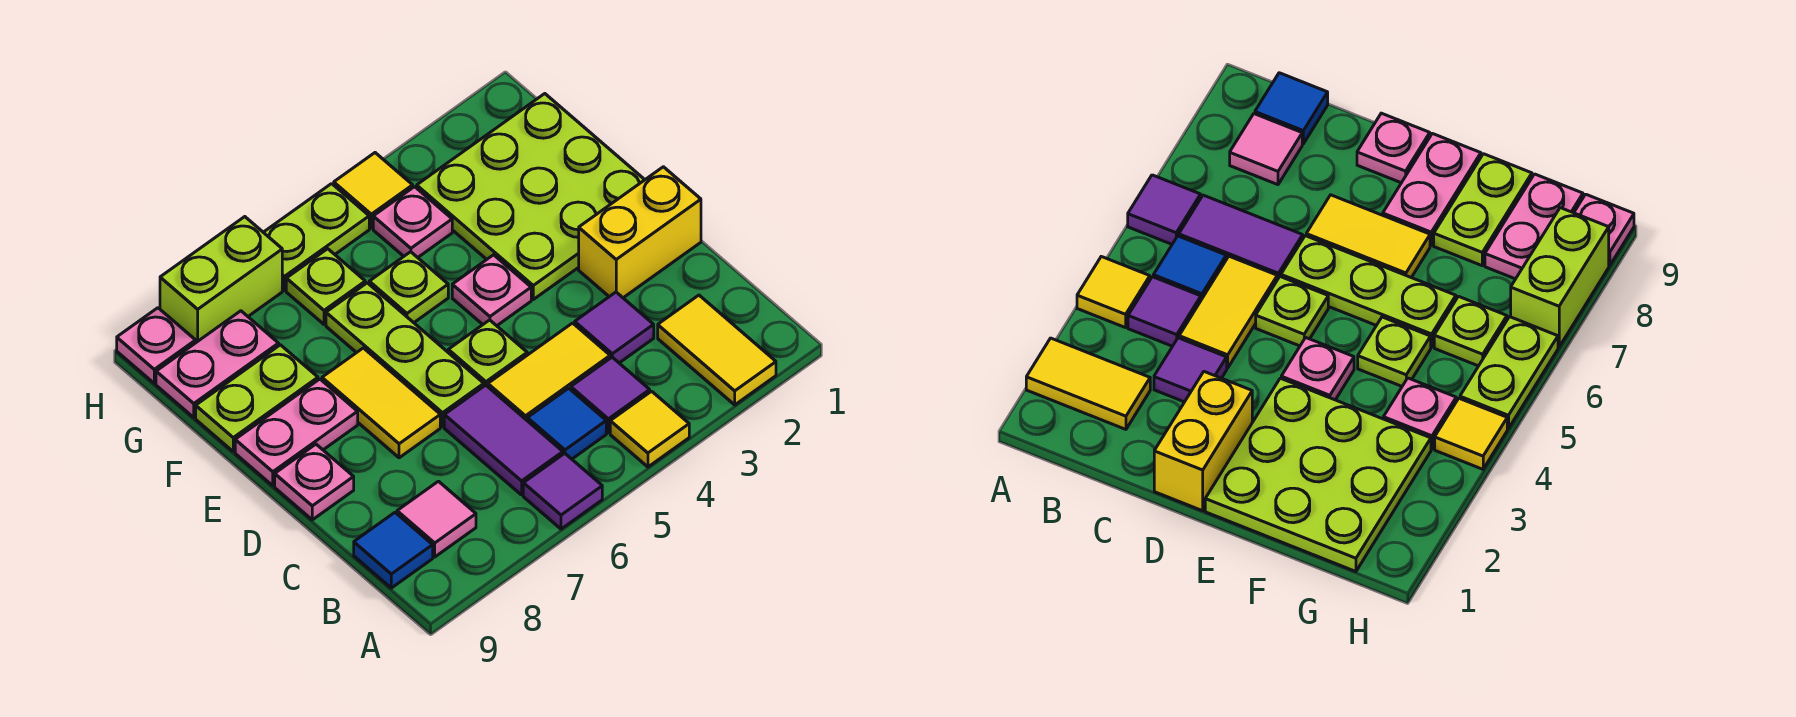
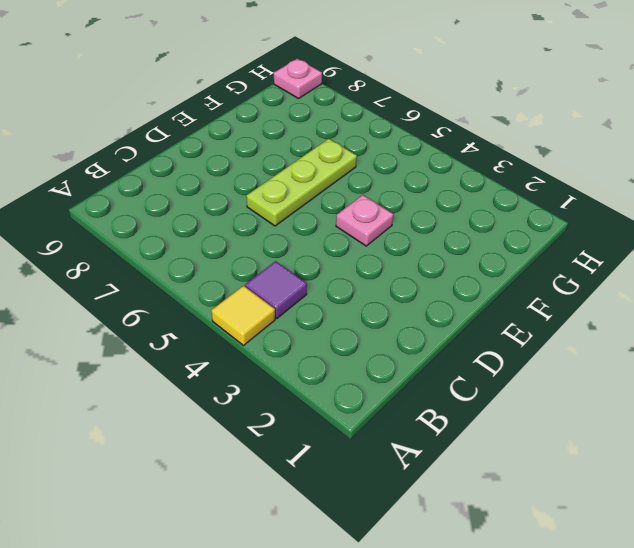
none -> yellow 1x2 tile [658,295,776,405]
none -> purple 1x1 tile [523,453,602,529]
none -> blue 1x1 tile [527,388,606,459]

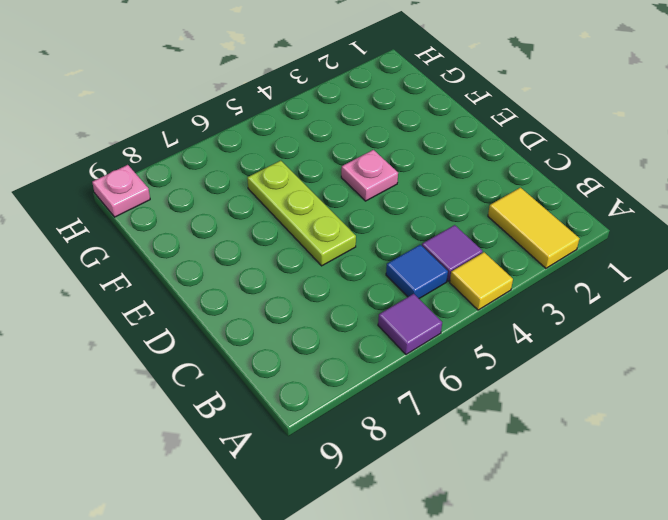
none -> purple 1x2 tile [444,385,563,495]
none -> pink 1x1 tile [397,481,476,557]
none -> blue 1x1 tile [354,513,433,588]

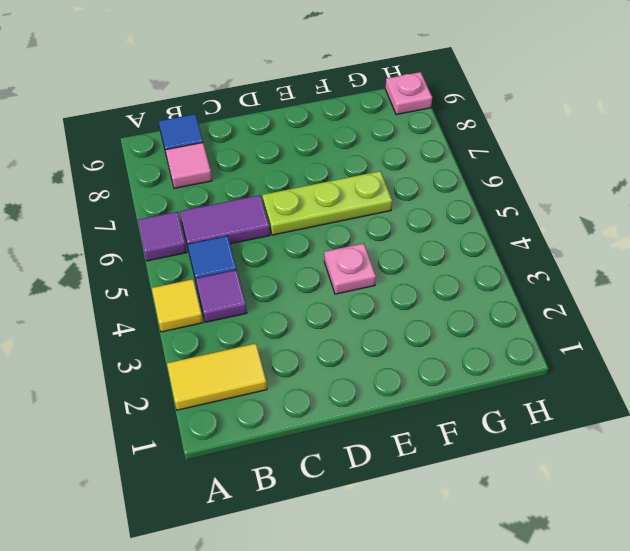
none -> purple 1x1 tile [575,292,654,363]
none -> yellow 1x2 tile [488,323,610,420]
none -> yellow 1x2 brick [579,167,701,298]

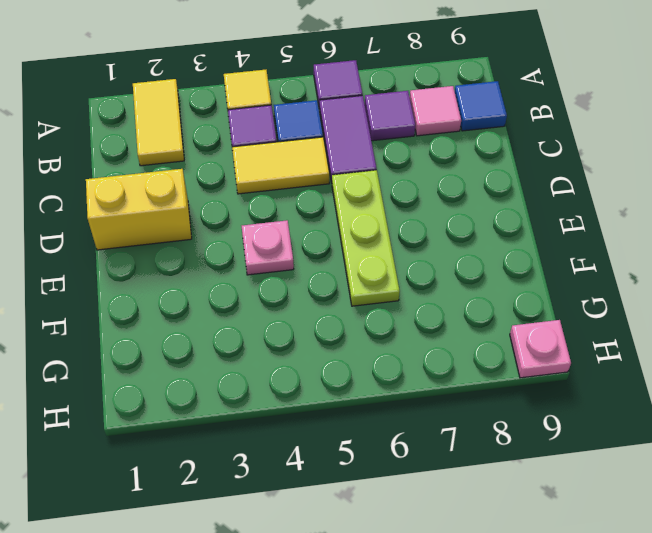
purple 1x1 tile [365,91,415,141] -> purple 1x1 tile moved to [575,292,654,363]
none -> lime 1x1 plate [448,320,527,386]
none -> yellow 1x2 tile [322,348,440,458]
none -> pink 1x1 plate [275,444,354,520]

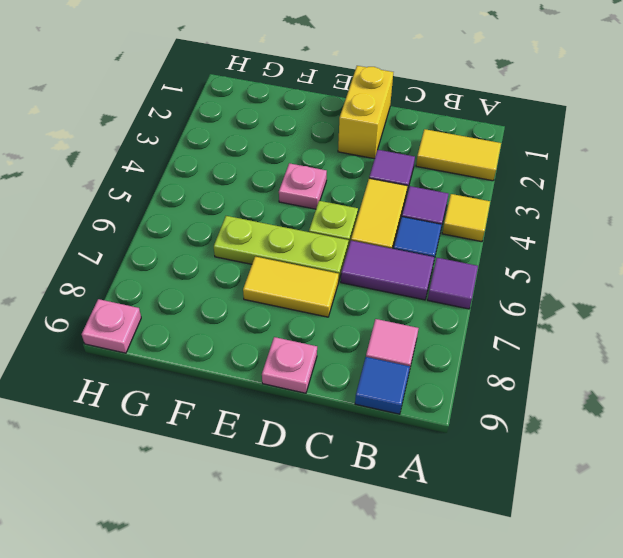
none -> lime 3x3 plate [417,94,645,299]
none -> pink 1x2 plate [235,379,358,486]
none -> lime 1x1 plate [369,252,448,323]

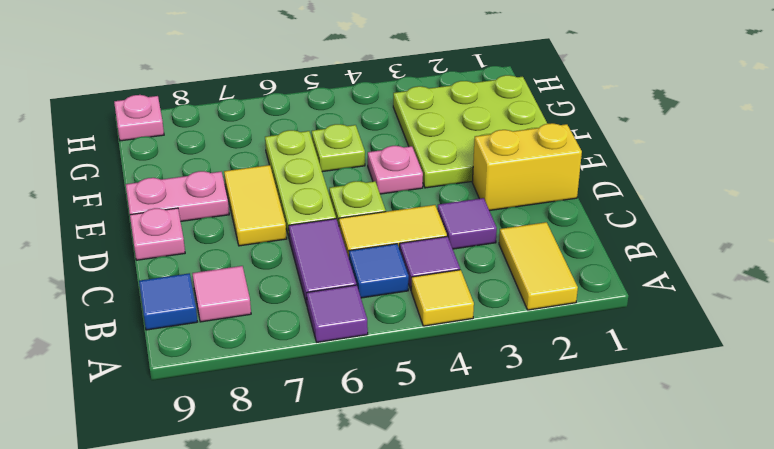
none -> lime 1x2 plate [196,345,318,451]
none -> pink 1x1 plate [373,187,452,258]
none -> lime 1x1 plate [286,249,365,324]

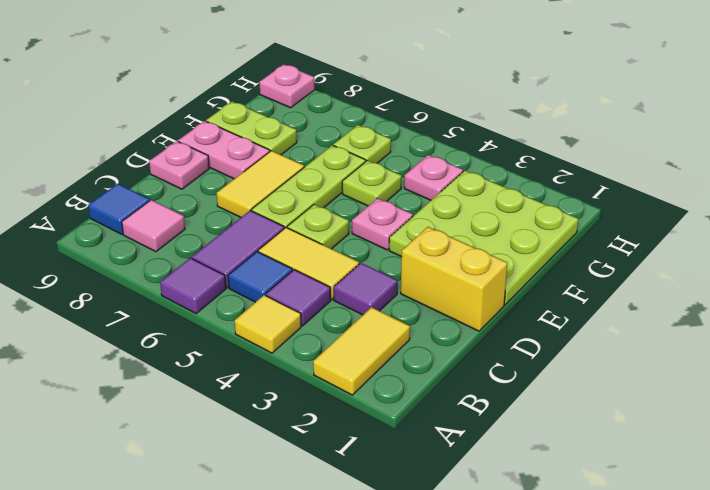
none -> pink 1x2 plate [156,311,279,417]
none -> yellow 1x1 tile [334,153,413,228]
none -> lime 1x2 plate [263,184,369,290]

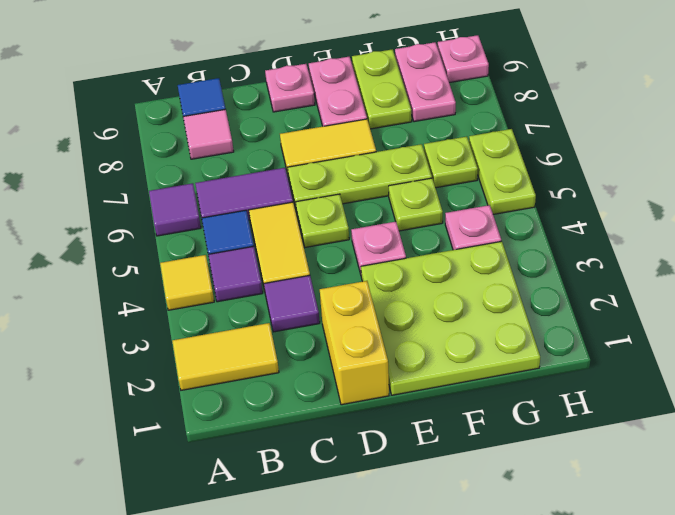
none -> yellow 1x1 tile [334,153,413,228]
none -> lime 1x2 brick [160,217,282,342]

